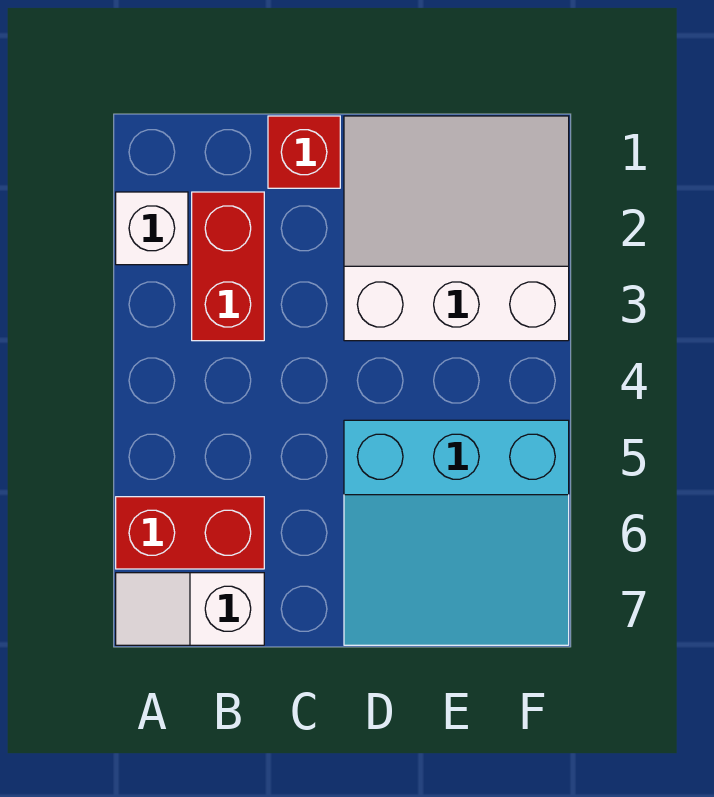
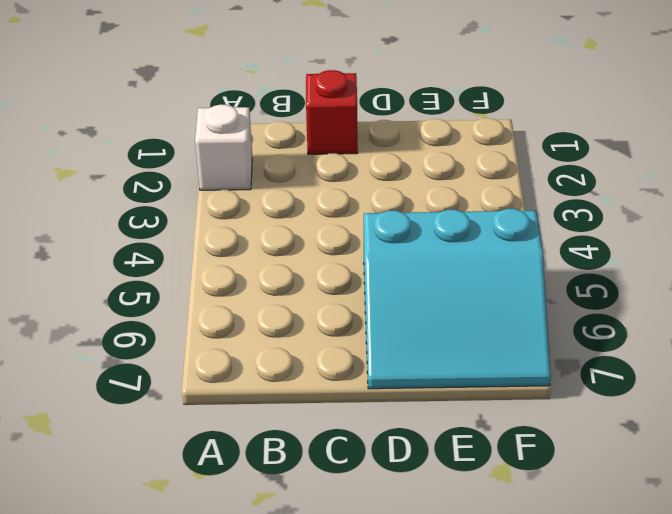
none -> red 1x2 brick [116,497,264,569]
none -> white 1x2 slope [116,573,264,645]

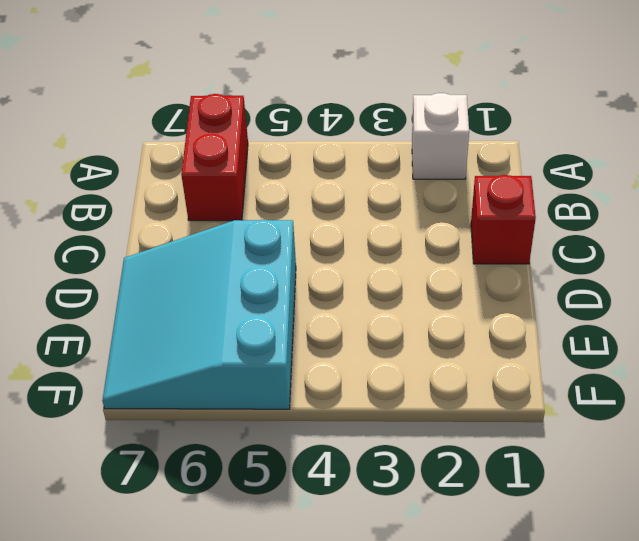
none -> white 1x2 slope [116,573,264,645]
none -> red 1x2 brick [192,192,264,341]

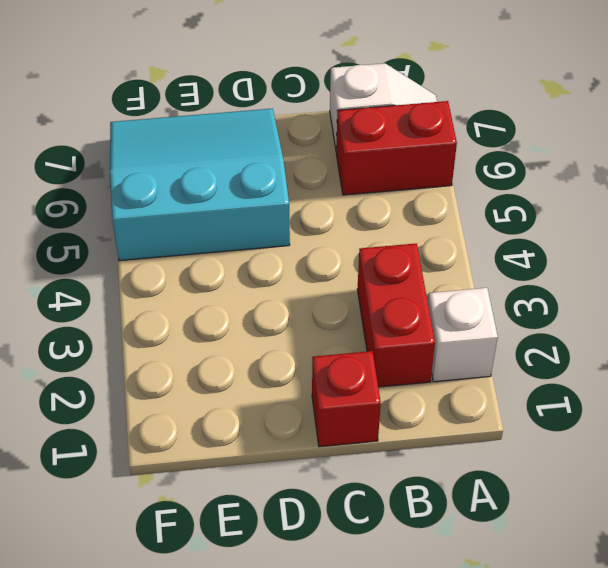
none -> white 3x3 slope [344,116,569,341]

